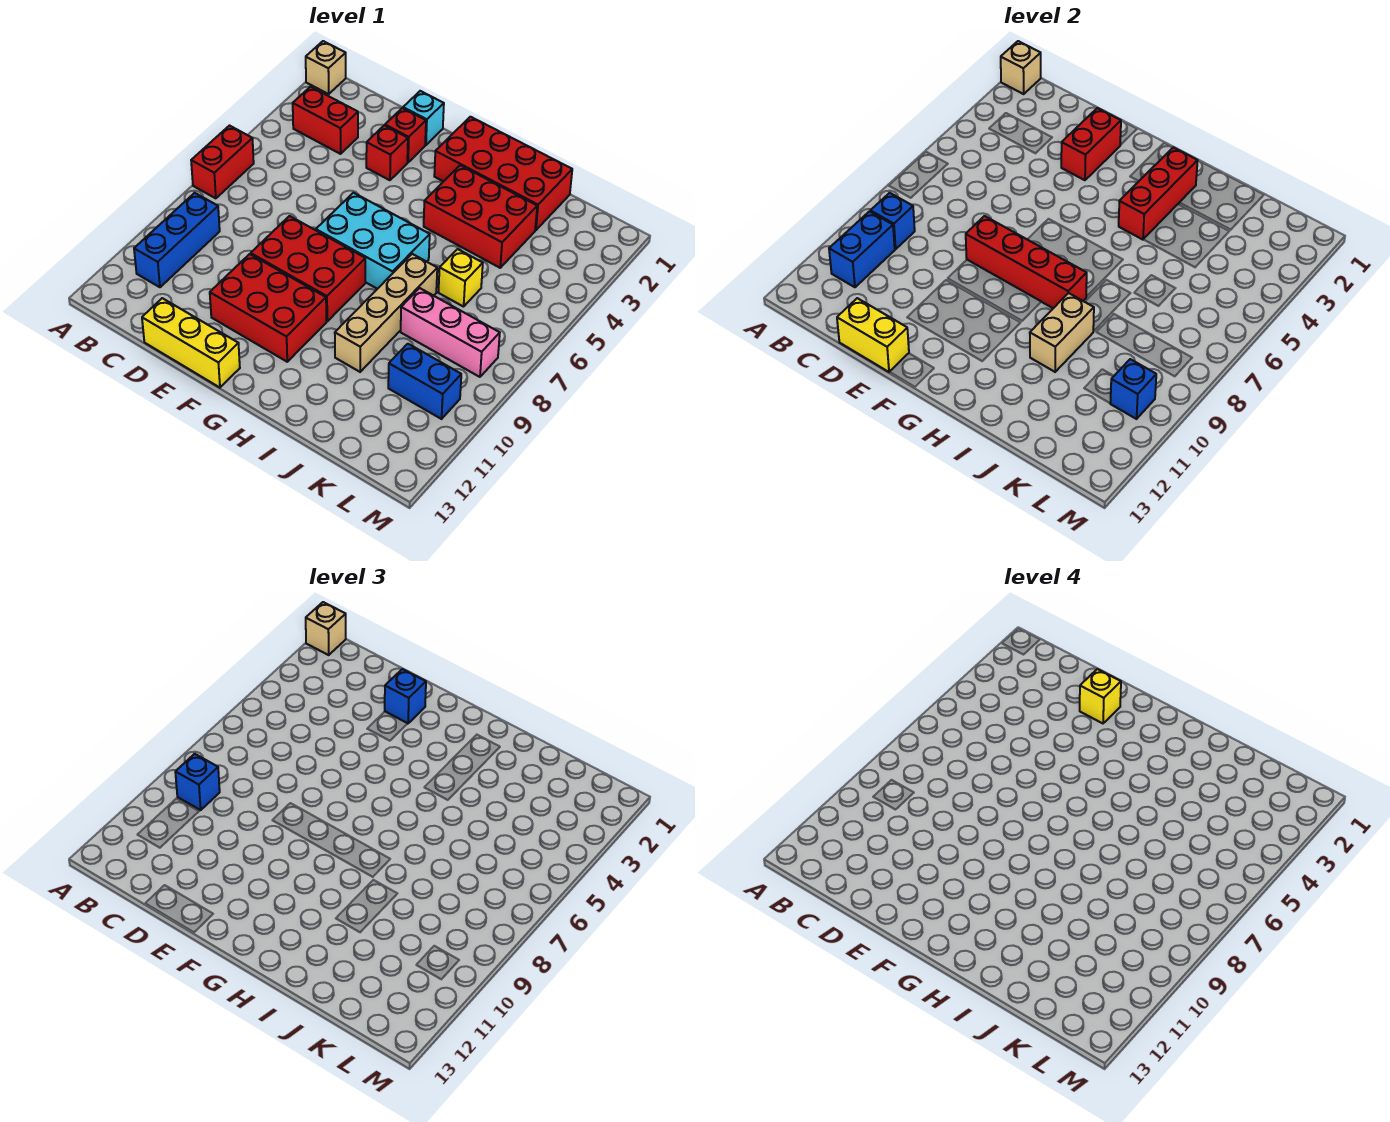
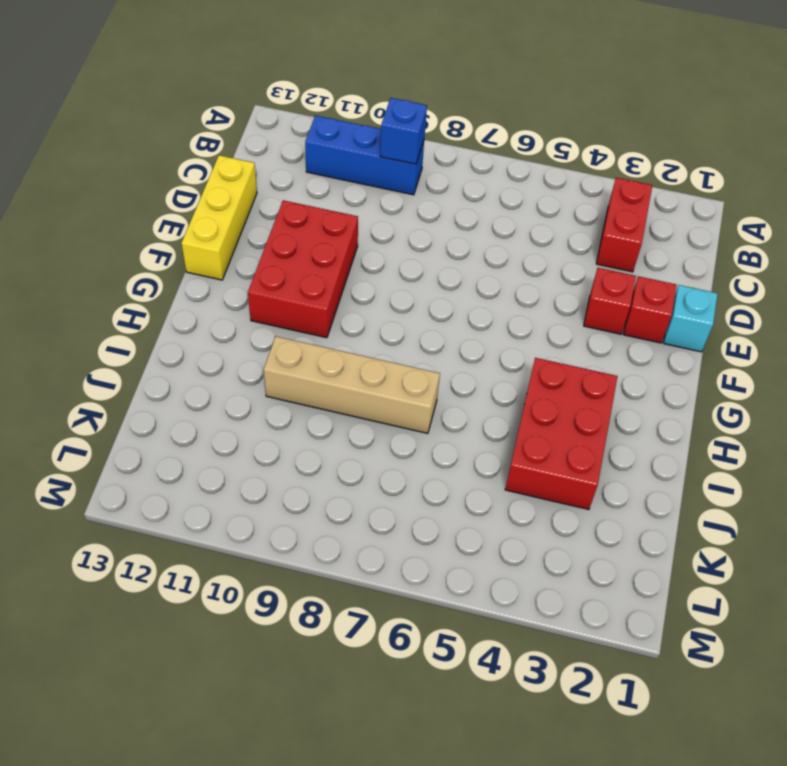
none -> tan 1x1 brick [306,41,346,94]
none -> red 1x2 brick [191,126,254,198]
none -> red 2x3 brick [251,216,365,321]
none -> cyan 2x3 brick [316,193,430,289]

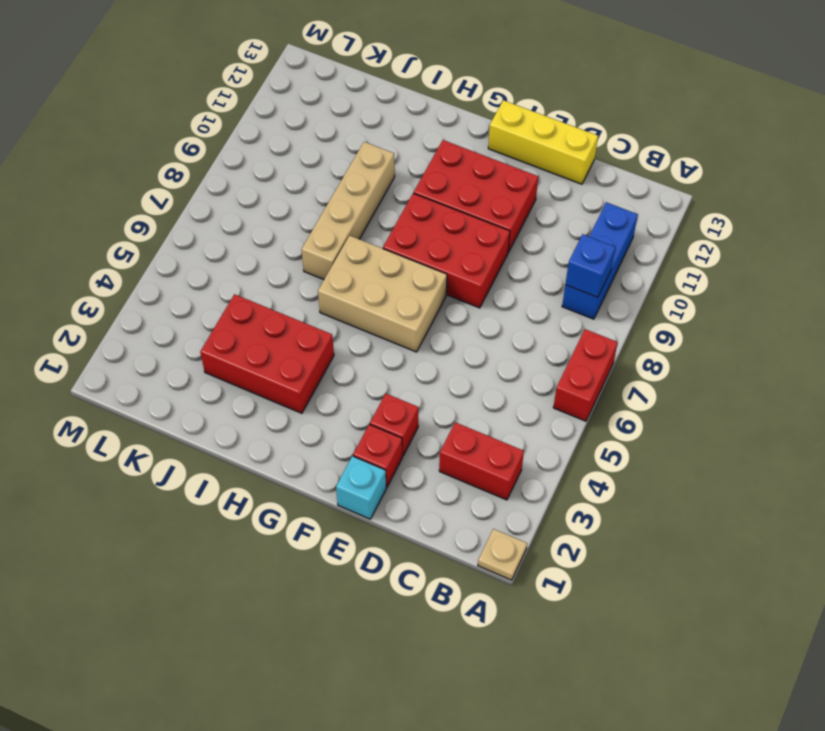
tan 1x1 plate [478,529,527,580] -> tan 1x1 brick [306,41,346,94]
tan 2x3 brick [318,236,447,352] -> cyan 2x3 brick [316,193,430,289]
none -> red 2x4 brick [434,117,572,230]
none -> yellow 1x1 brick [438,249,483,307]
none -> pink 1x3 brick [401,288,500,377]
none -> blue 1x2 brick [388,344,461,419]

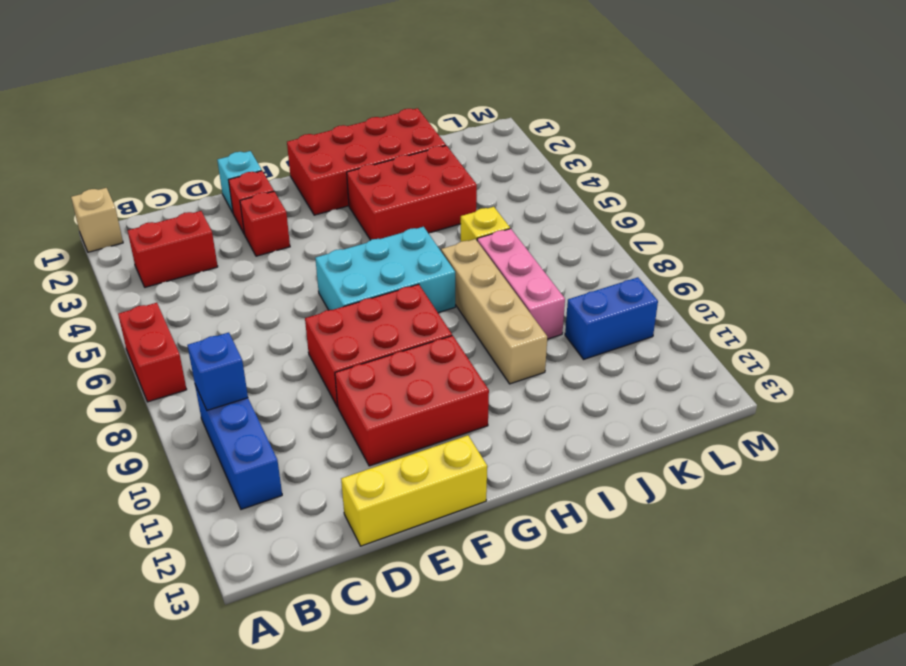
pink 1x3 brick [477,229,565,339] -> pink 1x3 brick turned to [401,288,500,377]
none -> tan 1x1 brick [1001,41,1041,94]
none -> blue 1x2 brick [829,211,895,287]
none -> yellow 1x2 brick [837,298,909,372]
none -> red 1x2 brick [1061,108,1121,180]

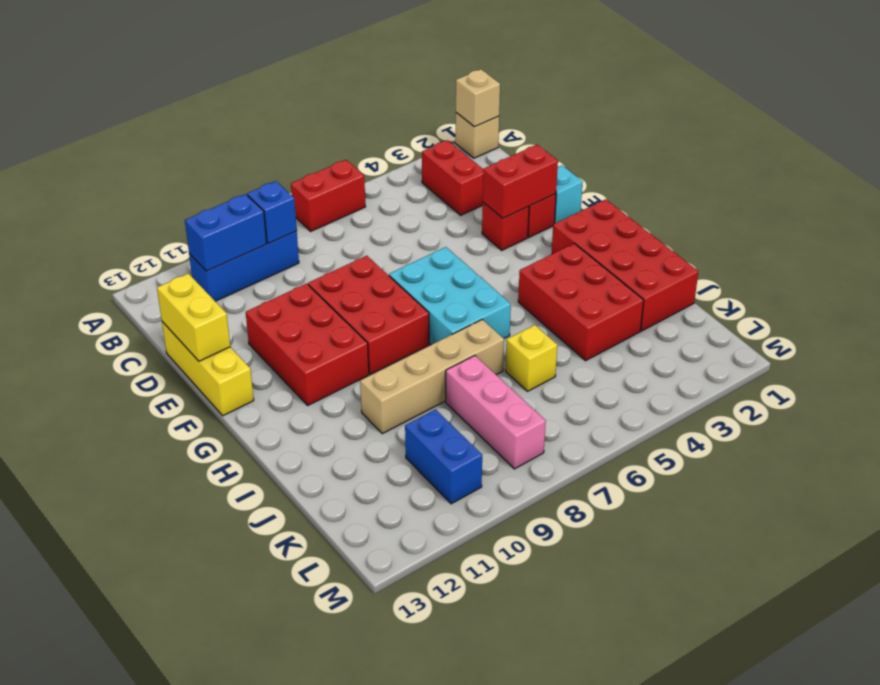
none -> red 1x4 brick [966,216,1087,308]
none -> red 1x3 brick [1119,147,1198,240]
none -> tan 1x2 brick [1030,293,1094,372]
none -> blue 1x1 brick [1110,359,1156,419]

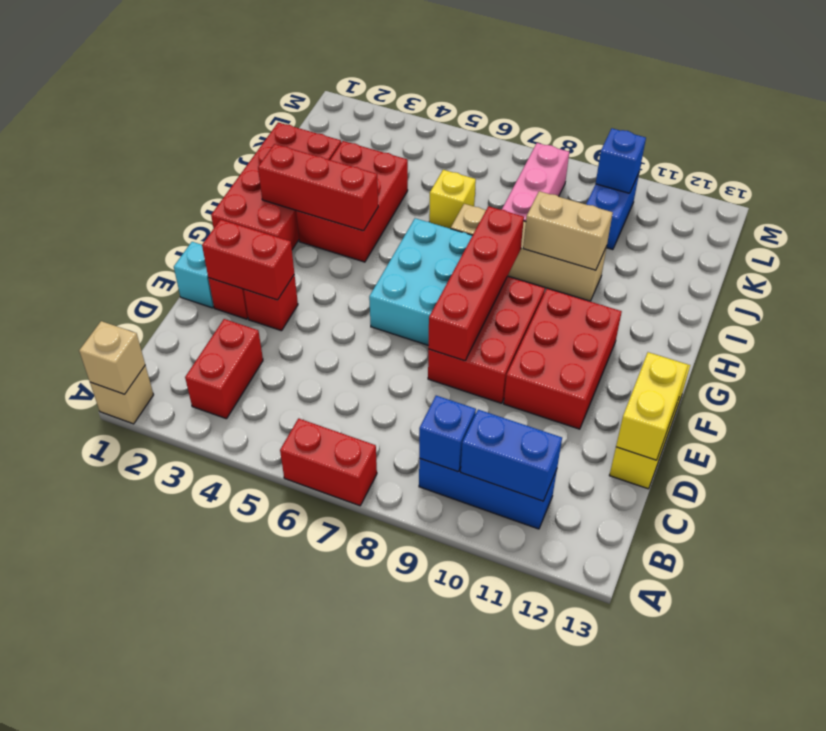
none -> tan 1x1 brick [306,602,346,655]
none -> blue 1x1 brick [175,754,220,810]
none -> blue 1x1 brick [385,669,426,723]
none -> yellow 1x1 brick [1080,669,1121,723]

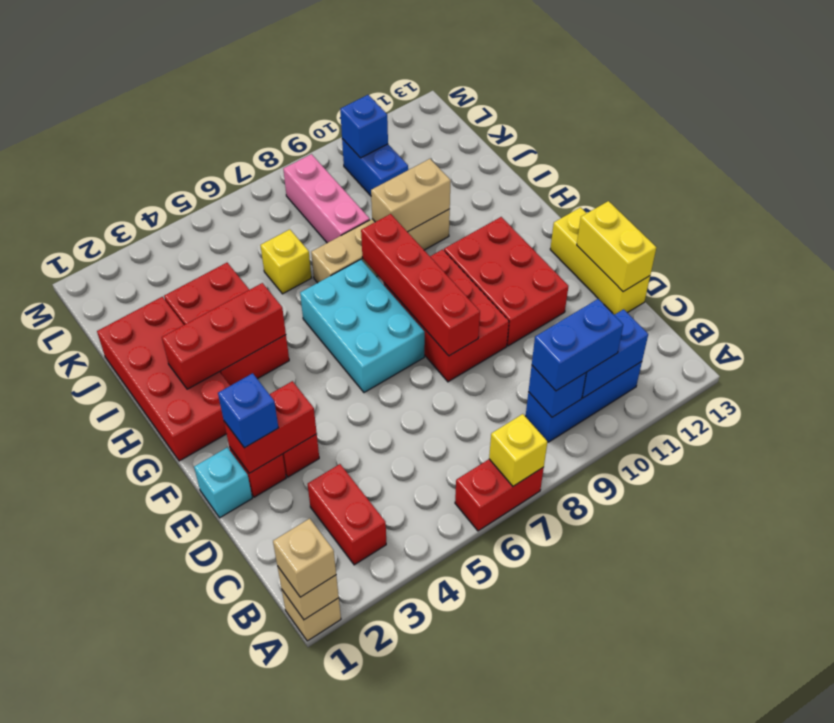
yellow 1x1 brick [489,414,547,486] -> yellow 1x1 brick moved to [1080,669,1121,723]
blue 1x2 brick [532,299,623,391] -> blue 1x1 brick [175,754,220,810]

